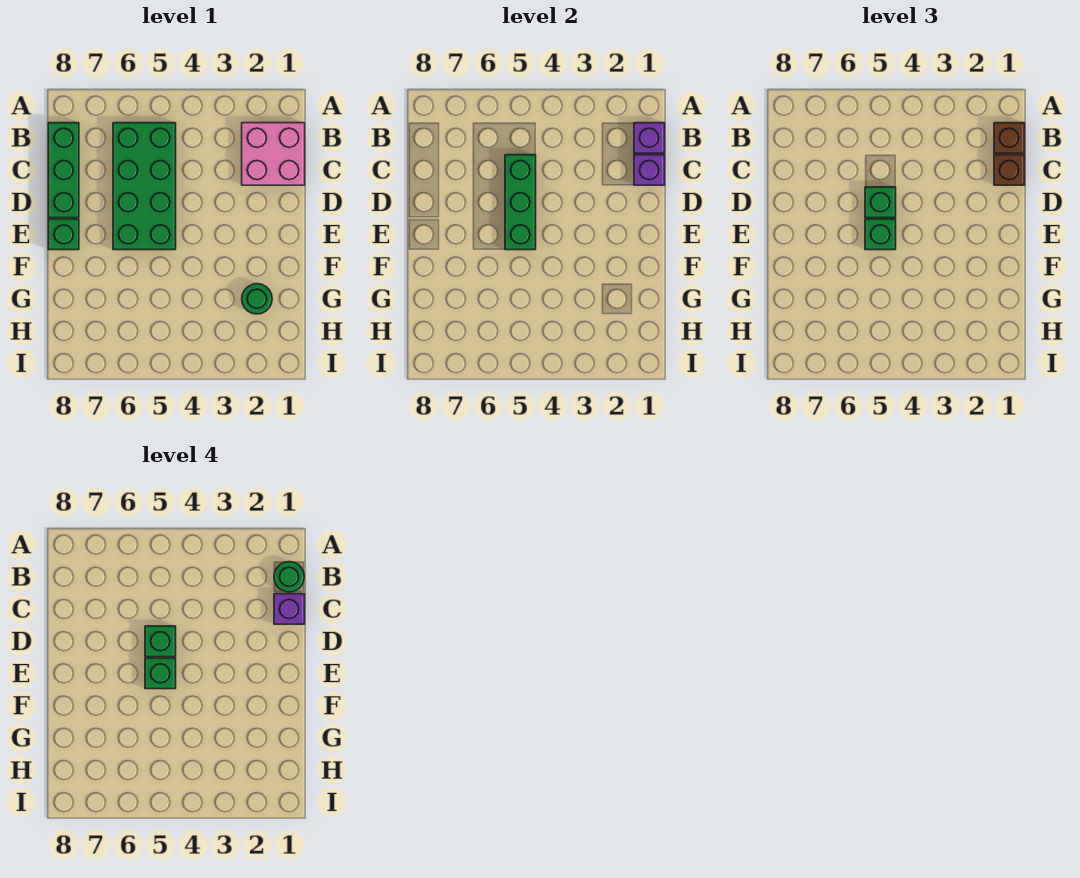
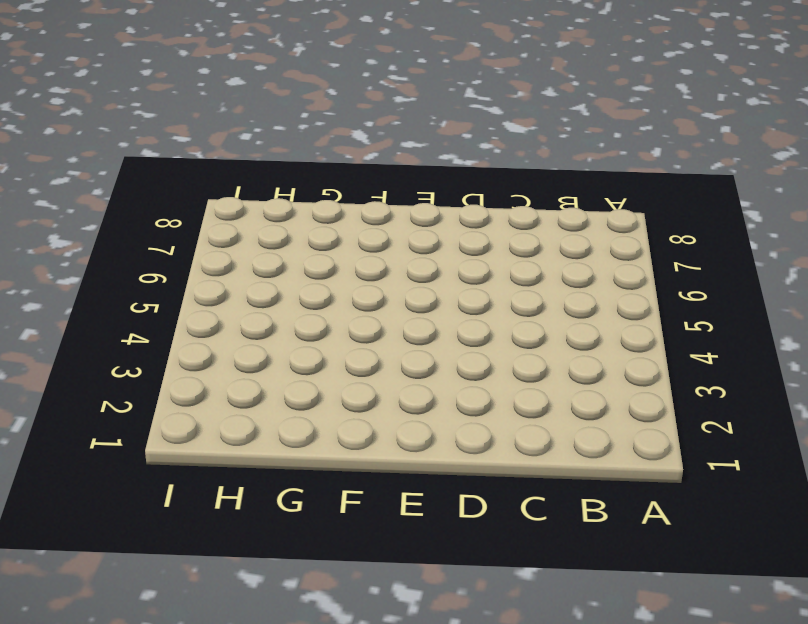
none -> pink 2x2 brick [242,123,305,185]
none -> green 2x4 brick [113,123,176,250]
none -> green 1x3 brick [48,123,79,218]

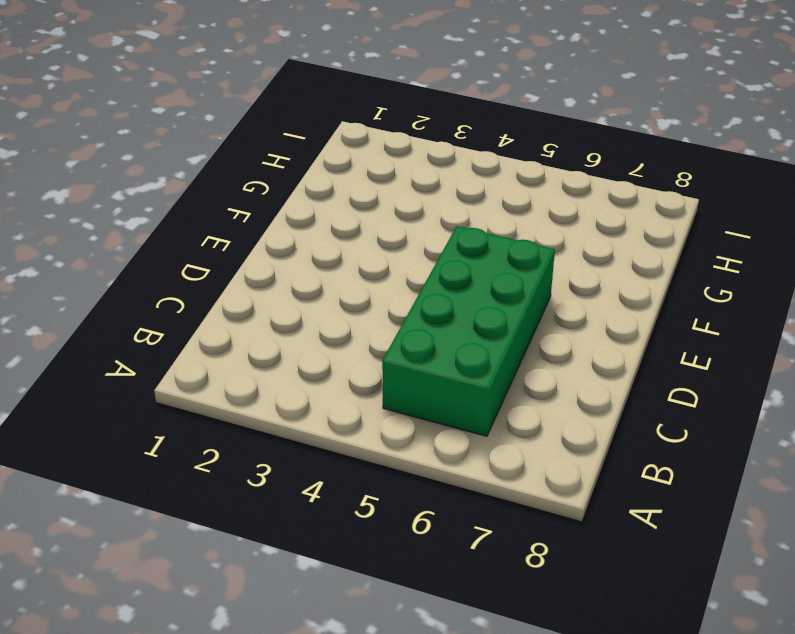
none -> pink 2x2 brick [242,123,305,185]
none -> green 1x3 brick [48,123,79,218]
none -> green 1x1 brick [48,219,79,250]

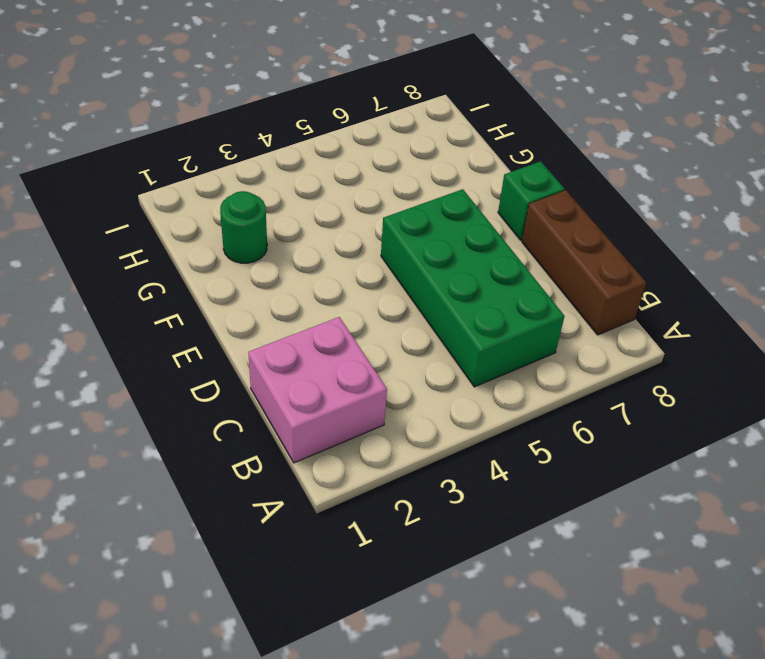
brown 1x3 brick [522,190,646,335] -> green 1x3 brick [48,123,79,218]
none -> purple 1x1 brick [634,123,665,153]
none -> purple 1x1 brick [634,155,665,185]
none -> green 1x3 brick [505,155,536,250]

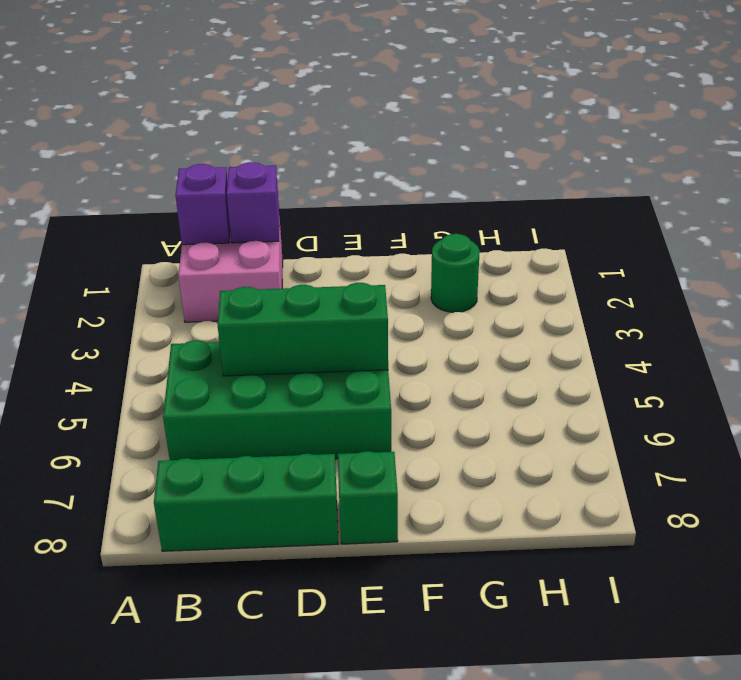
none -> brown 1x1 brick [994,123,1025,153]
none -> brown 1x1 brick [994,155,1025,185]
none -> green 1x1 brick [865,187,896,218]

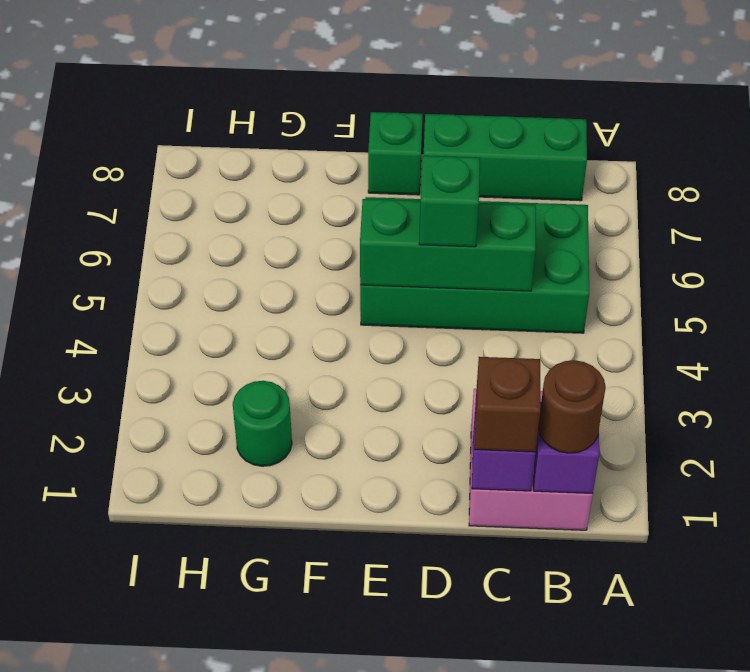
brown 1x1 round brick [539,360,606,453] -> brown 1x1 brick [994,123,1025,153]
none -> green 1x1 brick [865,219,896,250]
none -> green 1x1 round brick [274,562,304,592]
none -> purple 1x1 brick [274,594,305,624]

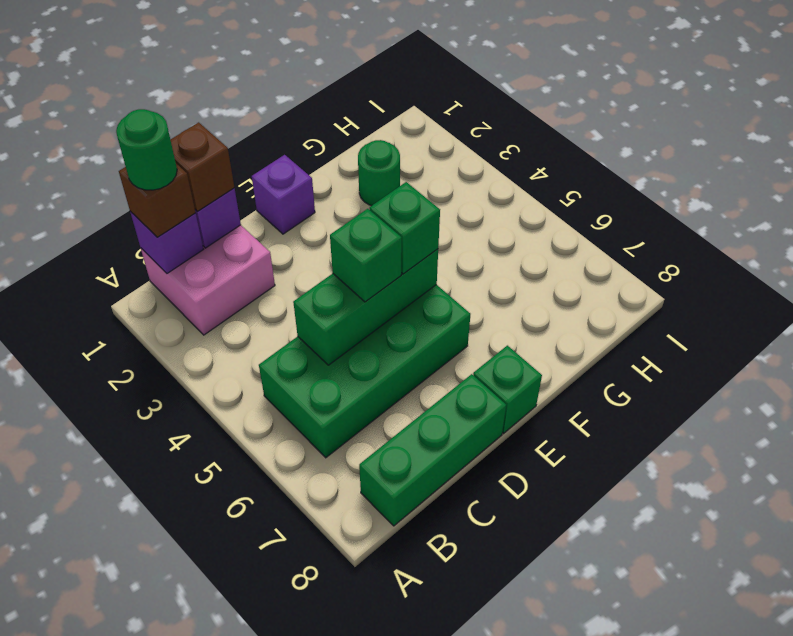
purple 1x1 brick [252,155,315,234] -> purple 1x1 brick moved to [274,594,305,624]
none -> green 1x1 brick [145,626,176,657]
none -> green 1x1 brick [145,658,176,689]

